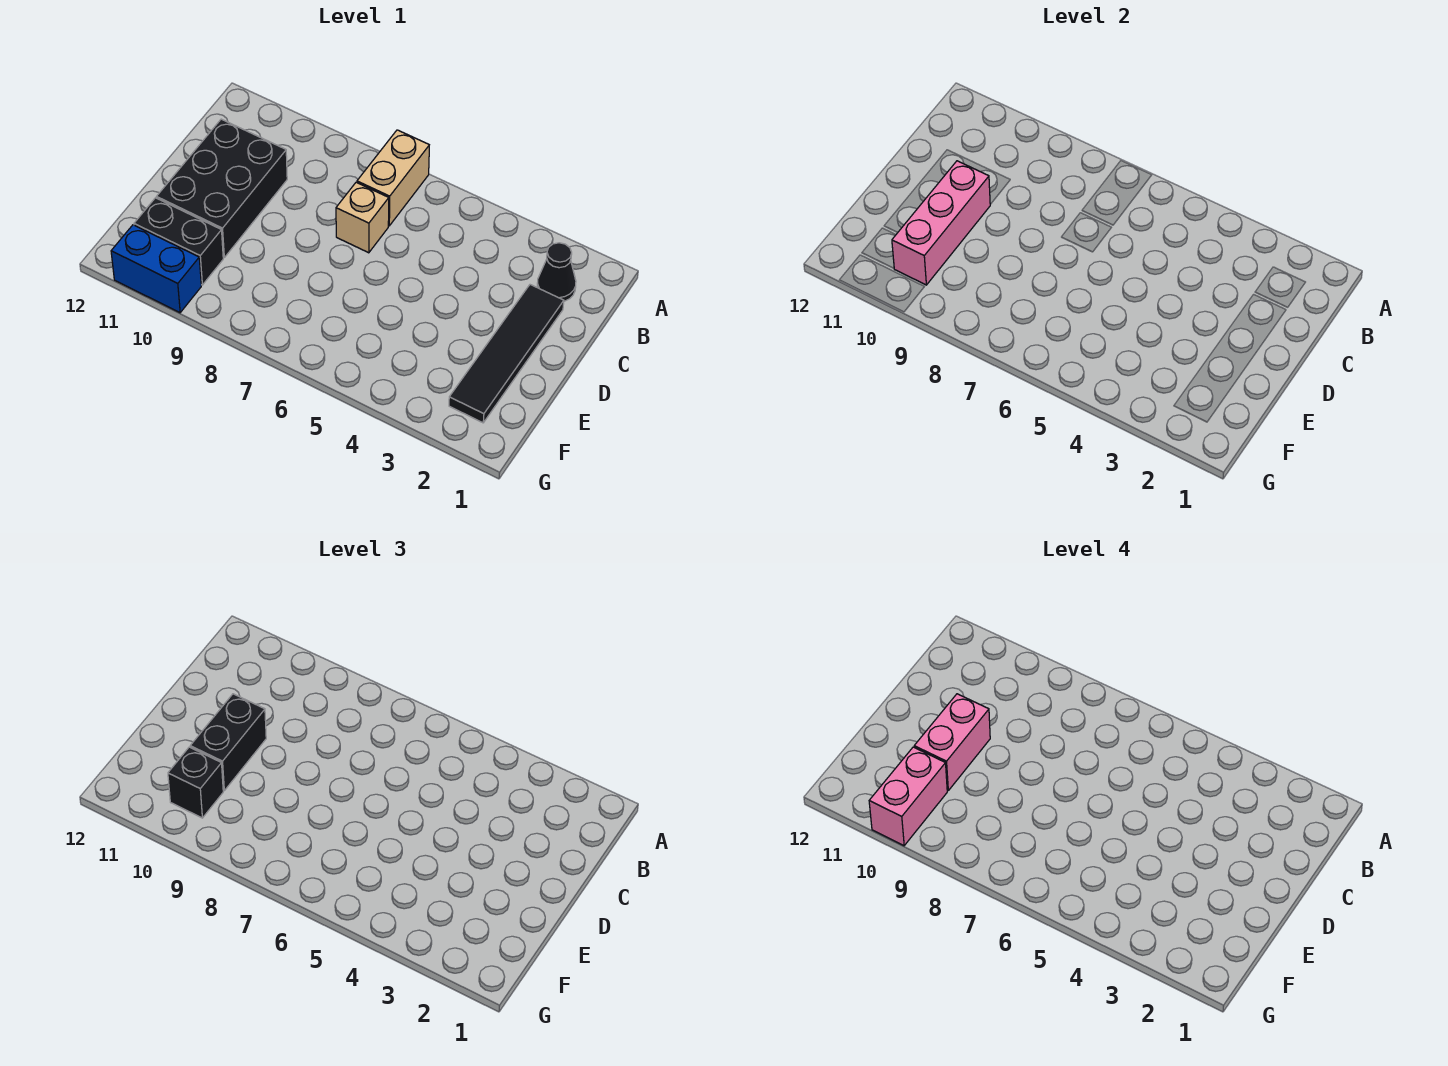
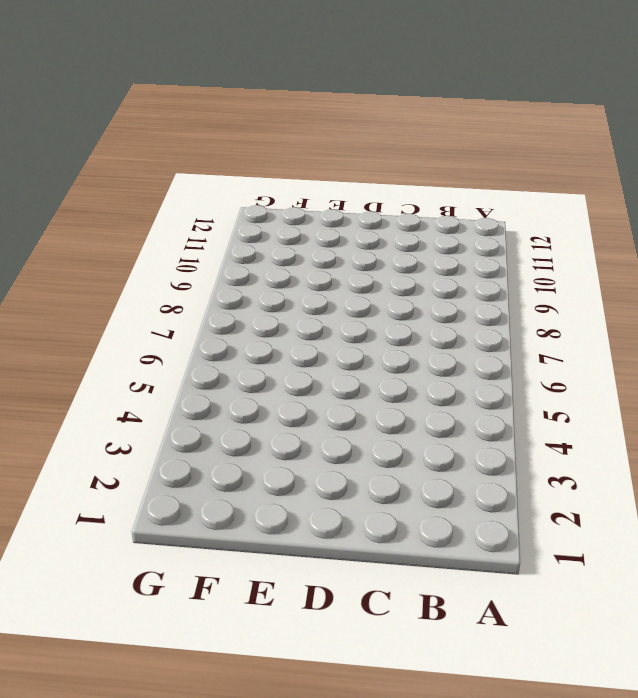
none -> tan 1x2 brick [357,130,429,226]
none -> black 1x1 cone [537,243,576,301]
none -> black 1x4 tile [449,285,564,423]

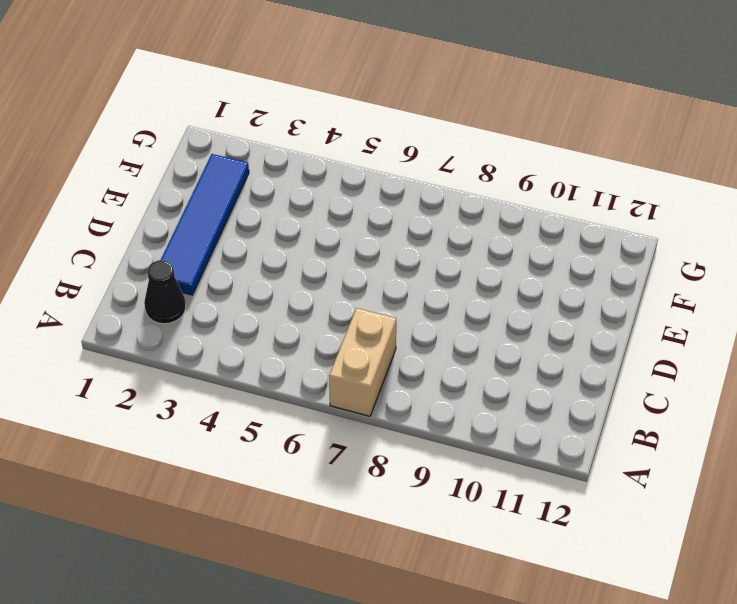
blue 1x4 tile [161,154,249,295] -> black 1x4 tile [449,285,564,423]
none -> tan 1x1 brick [336,182,389,253]
none -> black 2x3 brick [157,119,287,257]
none -> black 1x2 brick [134,198,223,285]

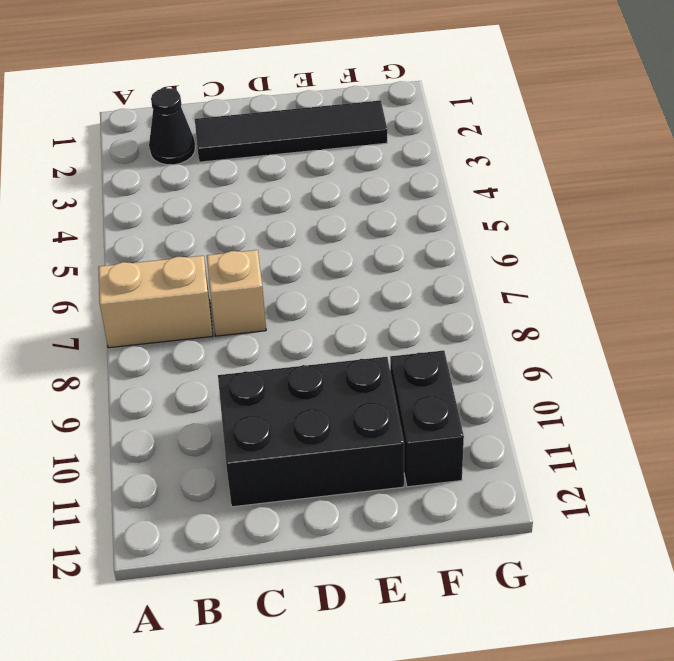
none -> blue 1x2 brick [111,225,201,313]
none -> pink 1x3 brick [892,161,990,285]
none -> black 1x2 brick [190,694,266,790]

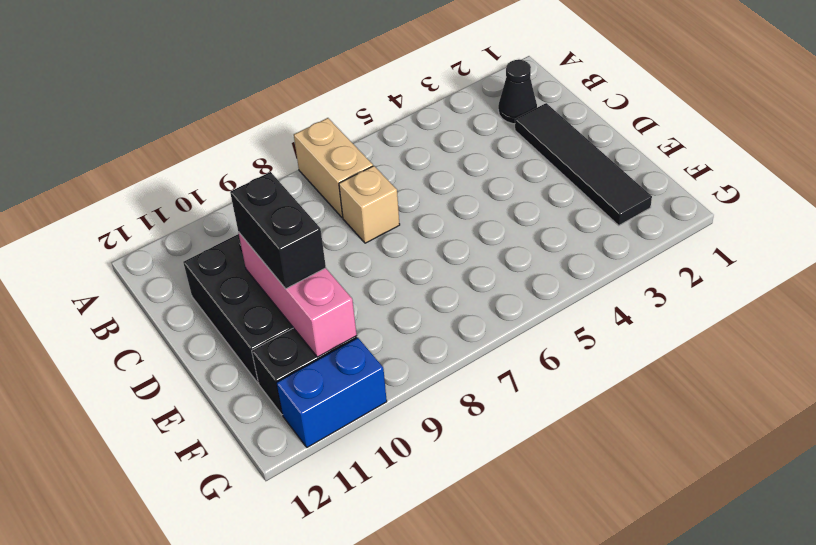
none -> black 1x1 brick [168,747,224,818]
none -> pink 1x2 brick [914,694,990,790]
none -> pink 1x2 brick [869,747,947,846]

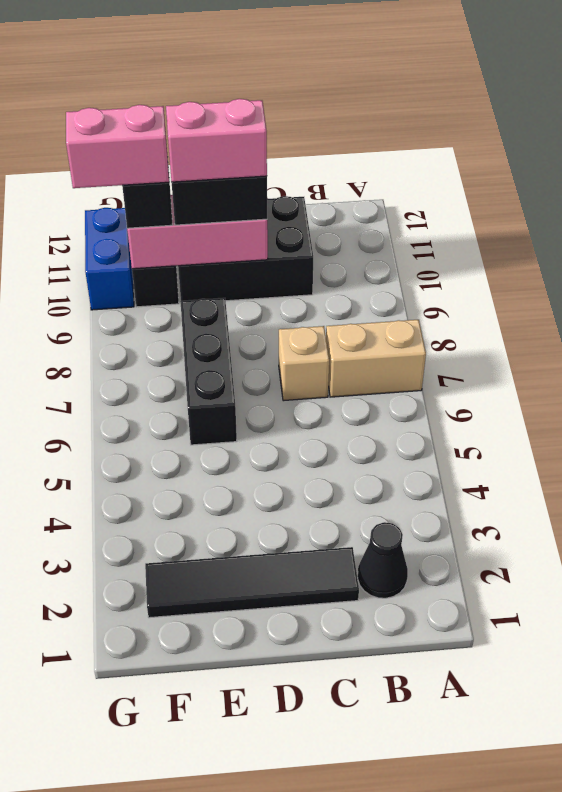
black 1x3 brick [180,298,237,445] -> none

